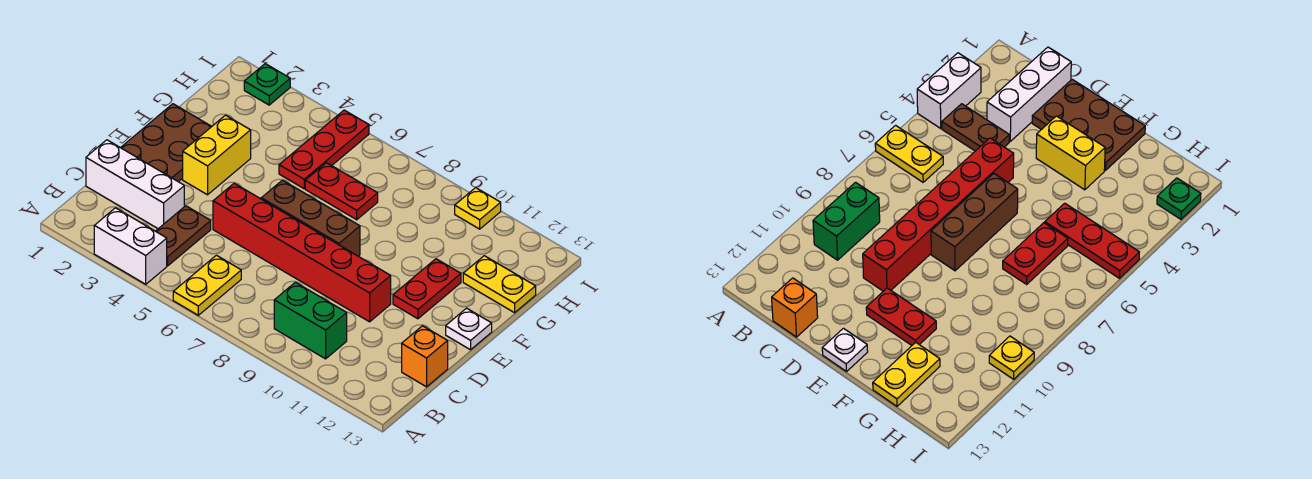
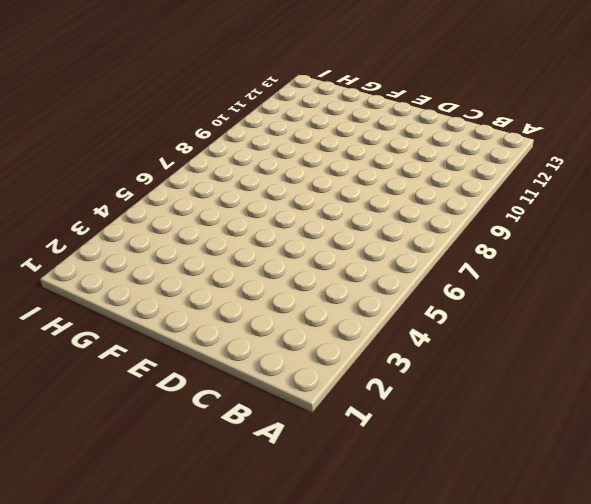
none -> white 1x2 brick [94,208,167,284]
none -> yellow 1x2 plate [173,255,241,315]
none -> brown 1x2 plate [156,206,211,266]

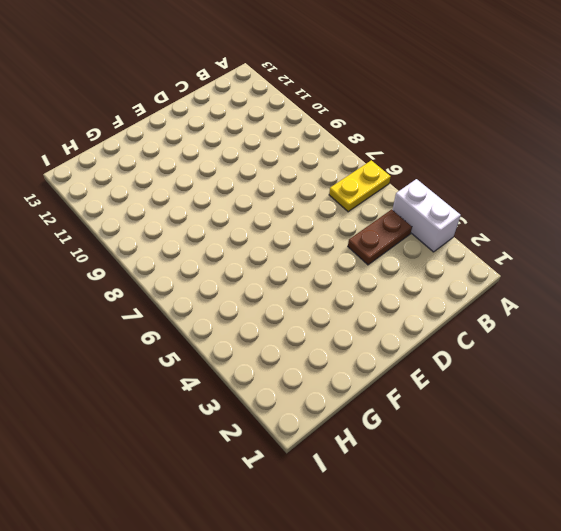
none -> green 1x2 brick [274,282,347,359]
none -> white 1x3 brick [86,140,184,229]
none -> orange 1x1 brick [402,326,448,387]

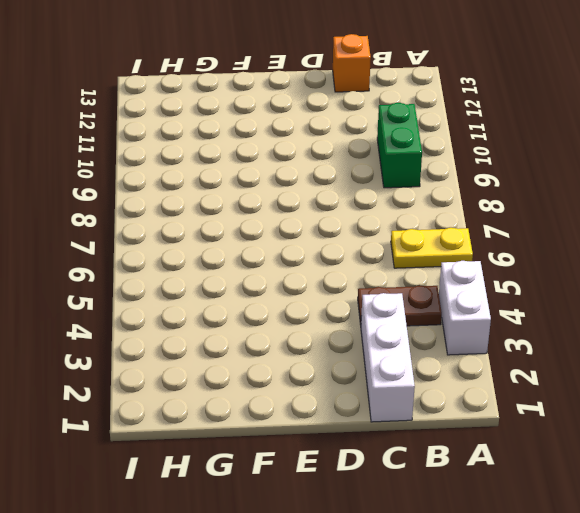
none -> brown 2x3 plate [121,104,212,182]
none -> red 1x6 brick [213,183,391,322]
none -> yellow 1x2 brick [183,115,251,195]

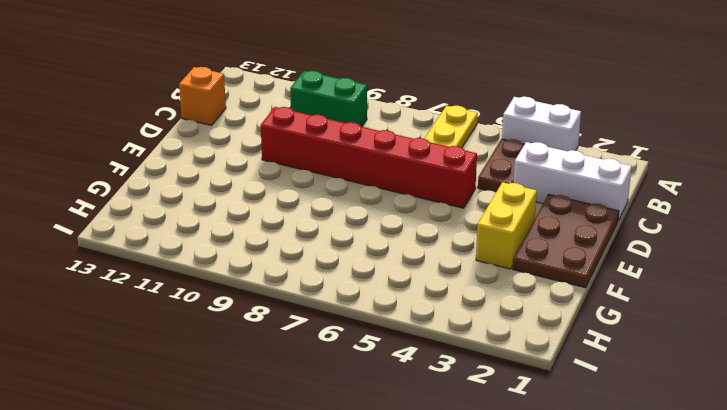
none -> brown 1x3 brick [261,180,360,256]
none -> red 1x2 plate [393,259,461,319]
none -> white 1x1 plate [446,308,492,350]

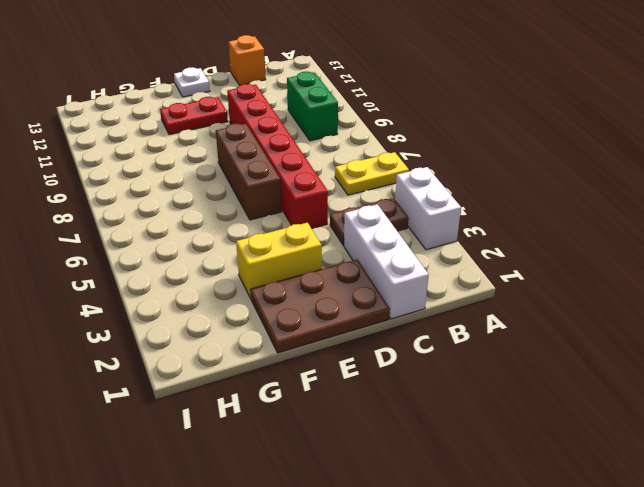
none -> red 1x3 plate [279,110,369,189]
none -> red 1x2 plate [305,163,378,220]
none -> yellow 1x2 plate [463,256,536,313]

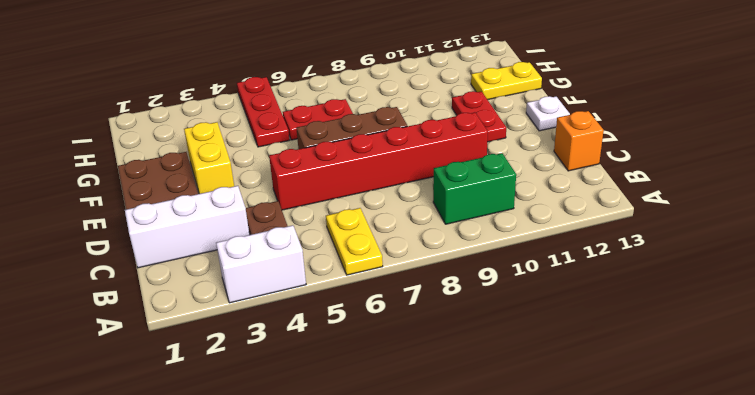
none -> green 1x1 plate [244,64,290,105]
none -> yellow 1x1 plate [455,188,501,229]

